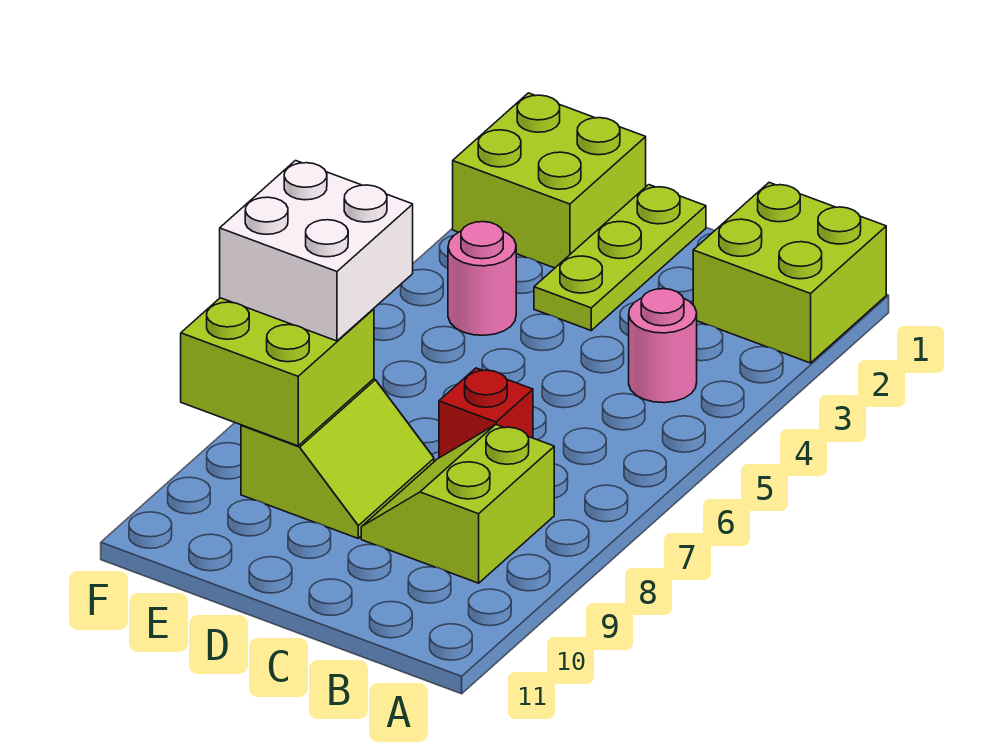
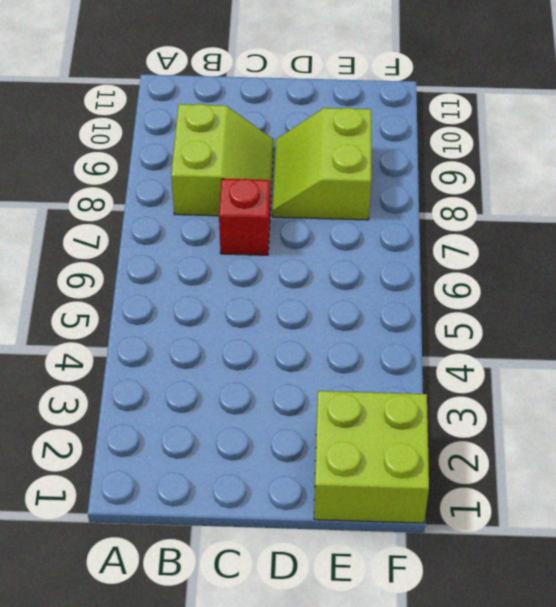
none -> lime 2x2 brick [693,183,886,363]
none -> pink 1x1 round brick [629,289,697,403]

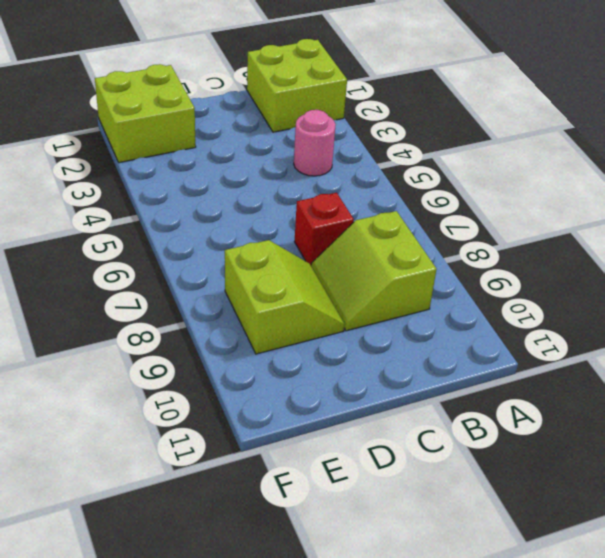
none -> lime 1x3 plate [534,185,706,330]
none -> pink 1x1 round brick [448,222,516,335]

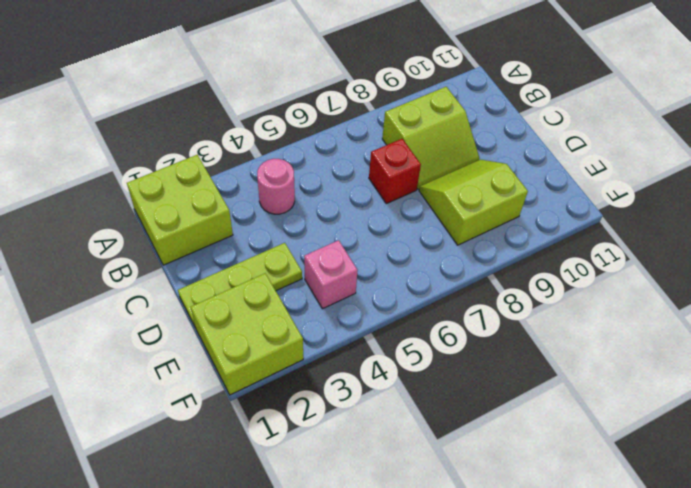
pink 1x1 brick [304,240,358,309] -> pink 1x1 round brick [448,222,516,335]
none -> lime 2x2 brick [181,298,374,446]
none -> white 2x2 brick [220,161,413,341]

